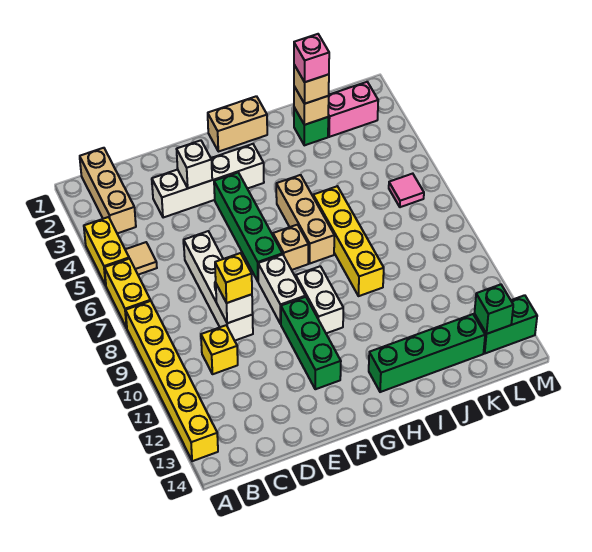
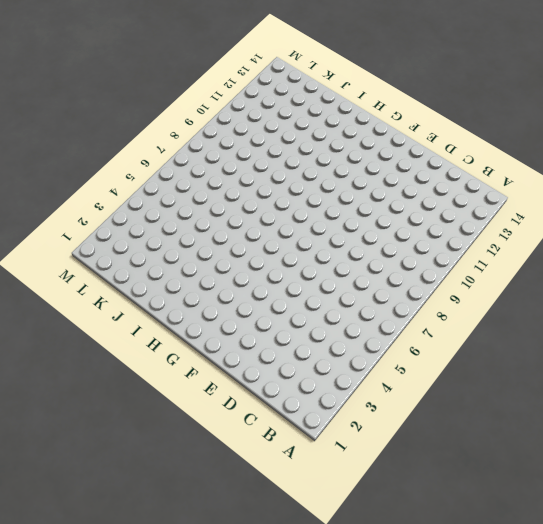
none -> yellow 1x2 brick [84,217,129,285]
none -> yellow 1x2 brick [104,258,151,328]
none -> yellow 1x6 brick [126,301,218,461]

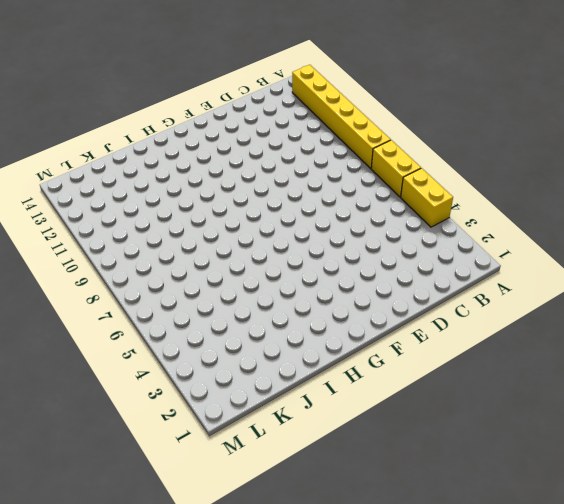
none -> tan 1x3 brick [80,148,136,233]
none -> tan 1x1 tile [125,242,157,275]
none -> yellow 1x1 brick [201,325,238,374]

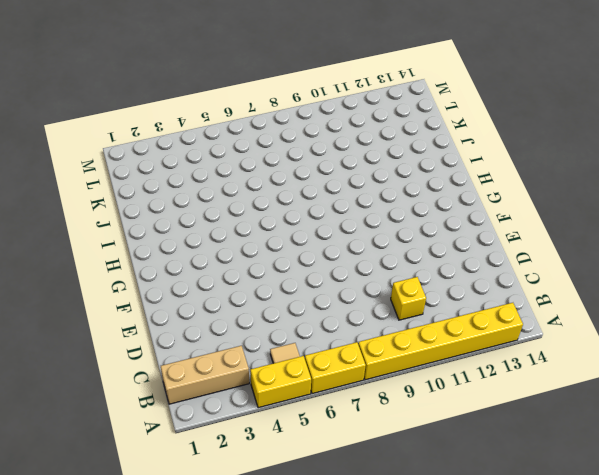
none -> white 1x4 brick [152,144,264,218]
none -> white 1x4 brick [184,231,253,341]
none -> green 1x4 brick [214,173,282,281]

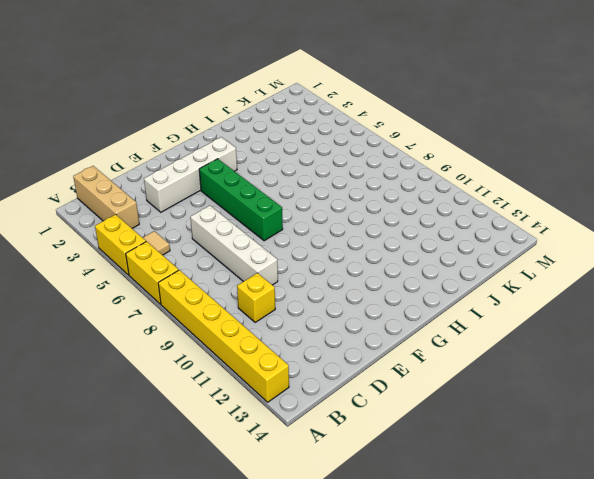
none -> white 1x2 brick [258,254,305,324]
none -> green 1x3 brick [281,297,341,389]
none -> tan 1x2 brick [208,96,267,152]

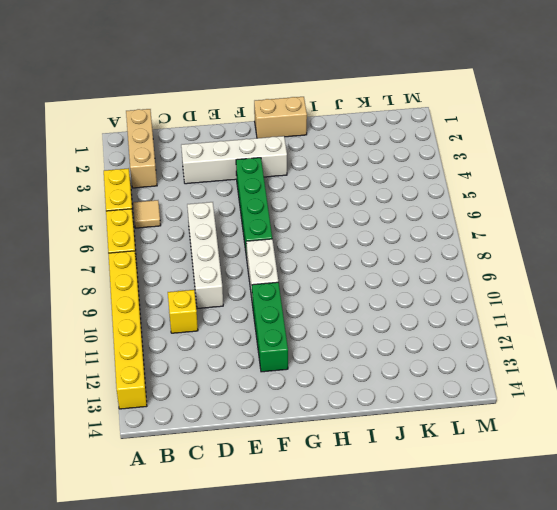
none -> tan 1x1 brick [273,225,308,270]
none -> white 1x2 brick [296,266,343,333]
none -> tan 1x3 brick [276,175,334,263]

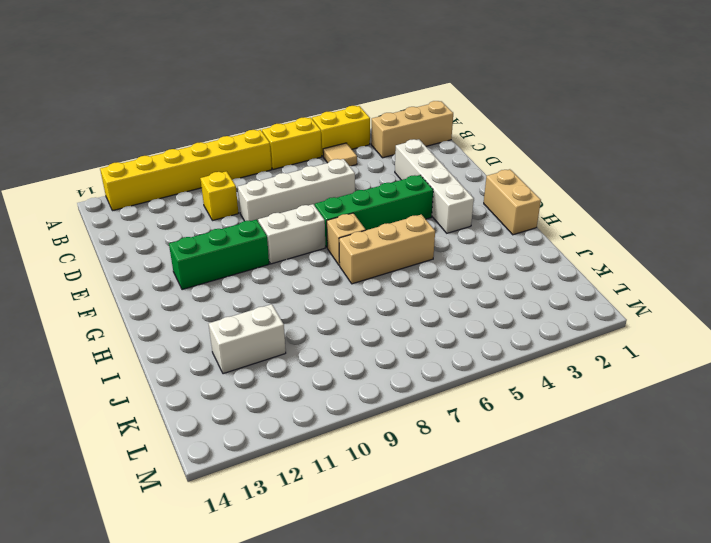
white 1x2 brick [209,304,286,374] -> white 1x2 brick moved to [296,266,343,333]
none -> green 1x4 brick [369,314,485,392]
none -> yellow 1x4 brick [313,186,384,296]
none -> green 1x1 brick [294,108,328,145]

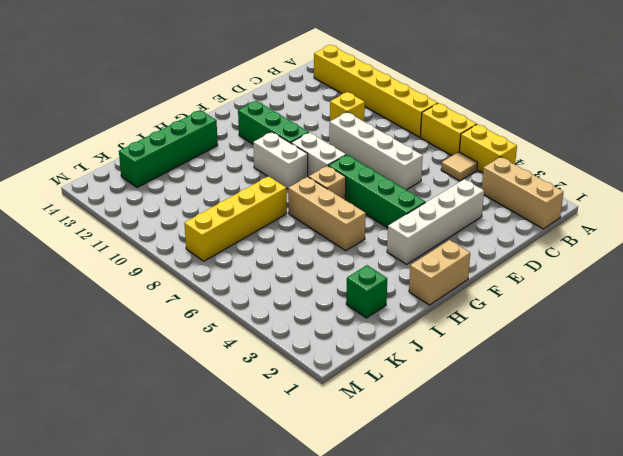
yellow 1x4 brick [184,176,287,261] -> yellow 1x4 brick turned to [313,186,384,296]
none -> pink 1x2 brick [328,82,378,137]
none -> pink 1x1 tile [389,174,424,207]
none -> green 1x2 brick [474,295,537,353]

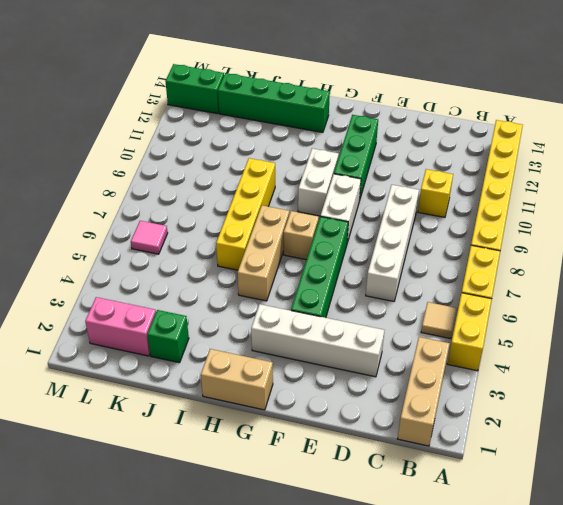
none -> white 1x1 brick [216,284,253,323]
none -> white 1x1 brick [177,140,212,188]
none -> tan 1x1 brick [294,87,329,125]

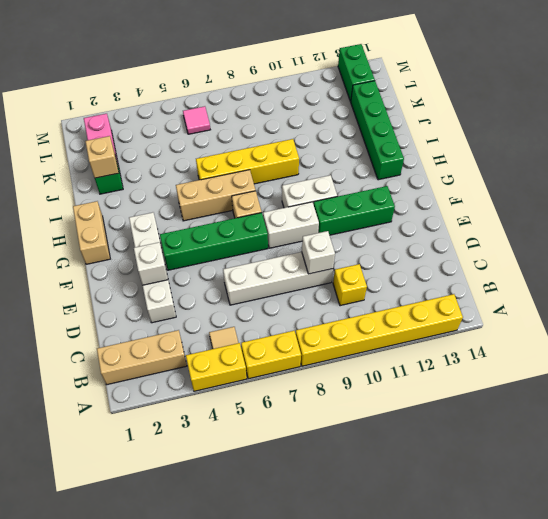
none -> green 1x1 brick [475,284,513,334]
none -> yellow 1x1 brick [215,253,252,303]
none -> tan 1x1 brick [294,65,329,104]

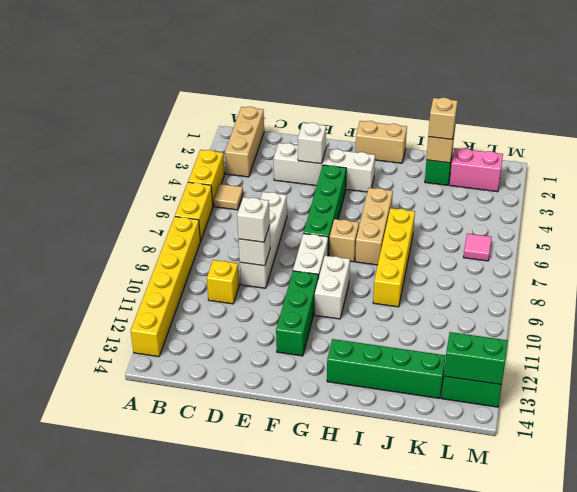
white 1x1 brick [237,197,270,242] -> yellow 1x1 brick [215,253,252,303]
green 1x2 brick [444,332,508,385] -> green 1x1 brick [475,284,513,334]
none -> pink 1x1 brick [294,34,329,82]

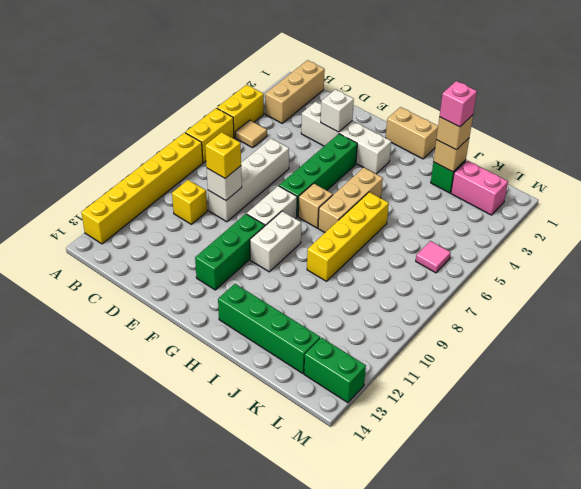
none -> green 1x1 brick [475,284,513,334]

